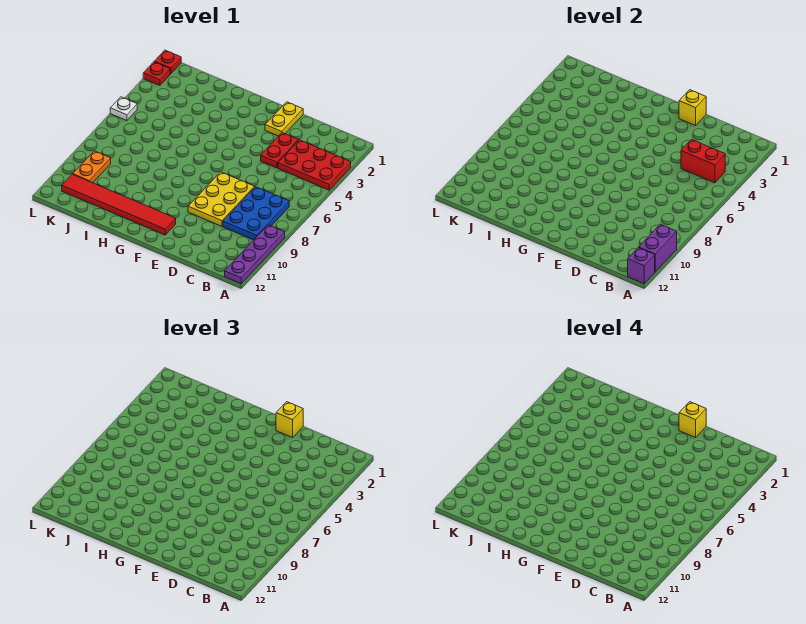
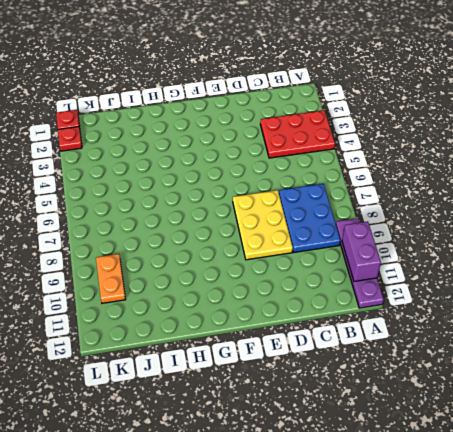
none -> red 1x2 plate [261,133,299,168]
none -> yellow 1x2 plate [265,102,303,136]
none -> red 1x6 tile [62,174,176,235]

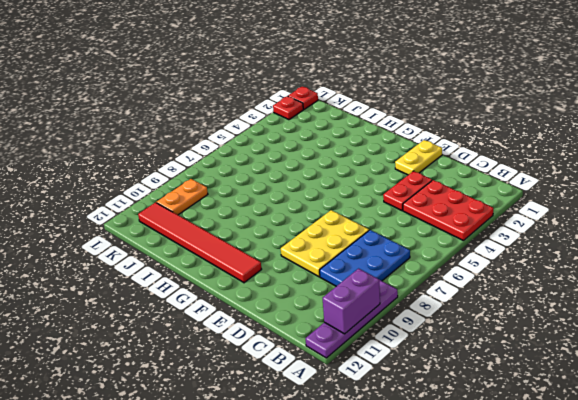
none -> white 1x1 plate [110,97,137,121]
none -> purple 1x1 brick [628,248,655,284]
none -> red 1x2 brick [681,140,725,183]

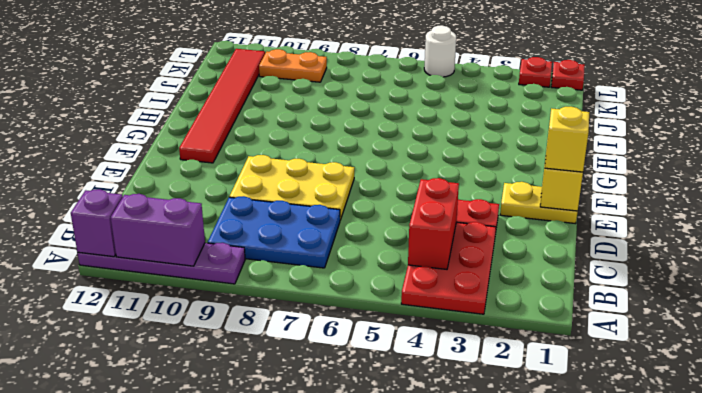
white 1x1 round brick [424,26,456,77] -> white 1x1 plate [110,97,137,121]
none -> yellow 1x1 brick [679,402,706,438]

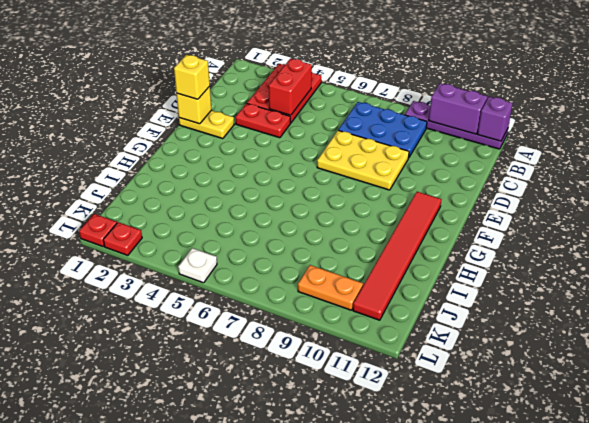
none -> yellow 1x1 brick [679,402,706,438]

